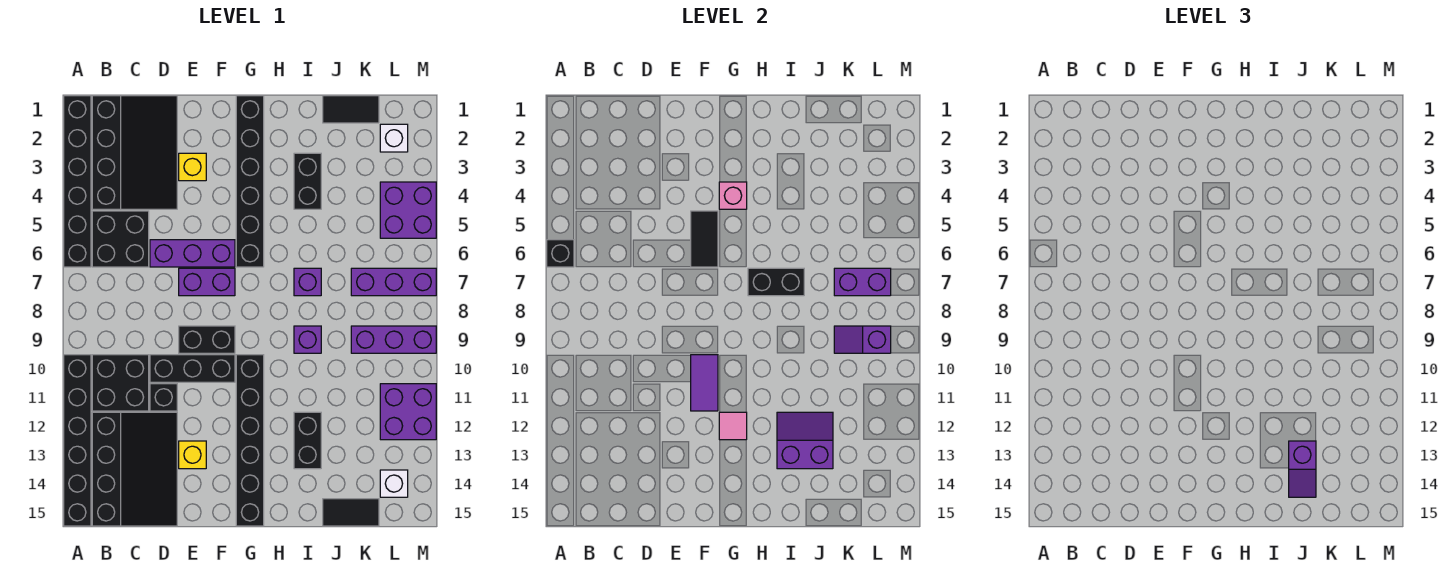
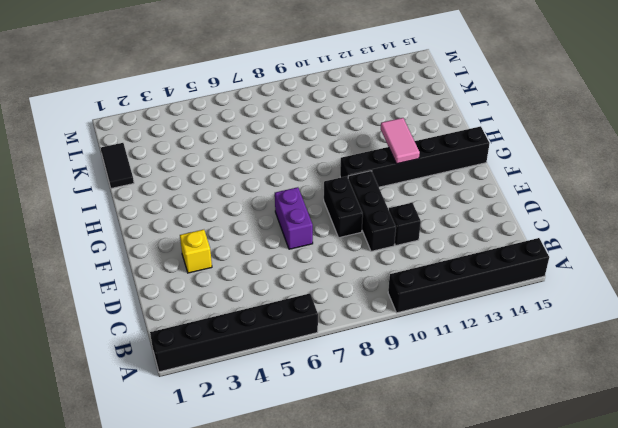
pink 1x2 tile [381,118,420,164] -> pink 1x1 tile [719,412,747,440]
none -> black 3x4 slope [92,96,177,209]
none -> black 2x2 brick [92,211,149,267]
none -> black 2x2 brick [92,355,149,411]
none -> black 3x4 slope [92,412,177,526]

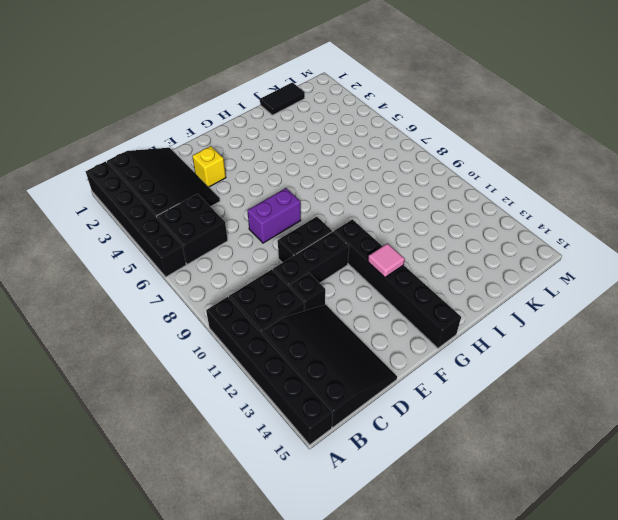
none -> purple 1x3 brick [150,240,235,267]
none -> yellow 1x1 brick [179,441,206,469]
none -> black 1x6 brick [236,96,264,267]
none -> black 1x2 brick [294,153,321,209]

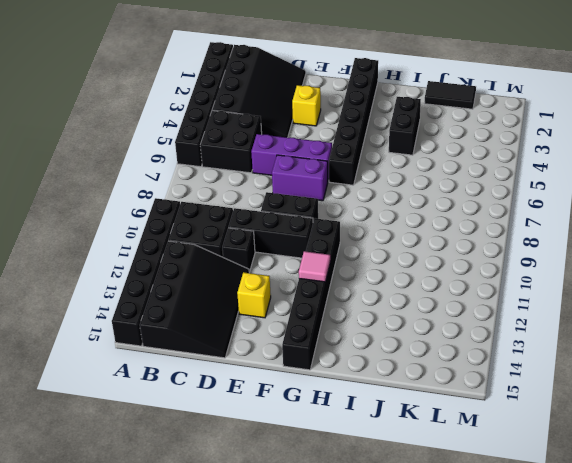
none -> purple 1x1 brick [294,268,321,296]
none -> purple 1x1 brick [294,326,321,353]
none -> black 1x2 brick [294,412,321,469]
none -> black 1x2 tile [323,499,379,526]

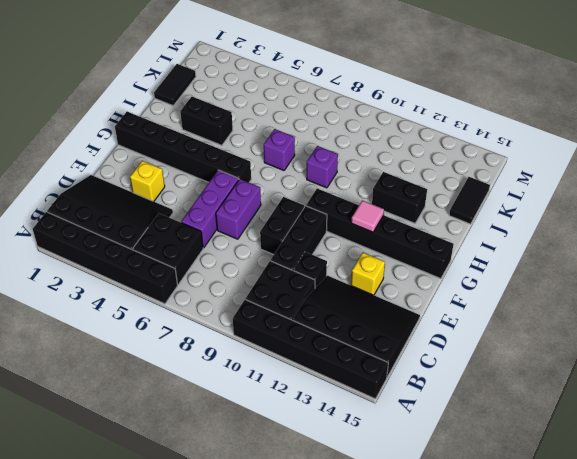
none -> purple 1x3 brick [351,268,436,296]
none -> purple 1x3 brick [351,326,436,353]
none -> white 1x1 brick [380,124,408,152]
none -> purple 2x2 brick [380,182,436,238]

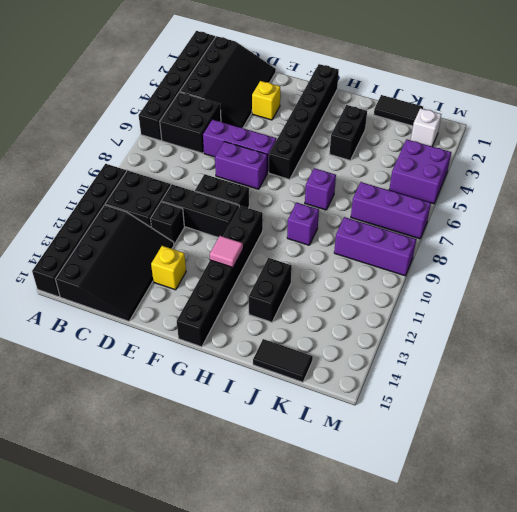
none -> purple 2x2 brick [380,384,436,440]
none -> white 1x1 brick [380,470,408,497]
none -> black 1x1 brick [547,240,574,267]
none -> black 1x2 tile [691,211,718,267]

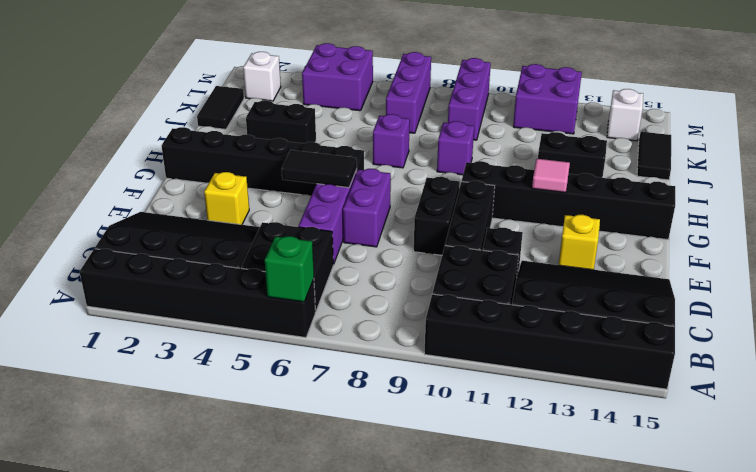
green 1x1 brick [265,236,314,302] -> black 1x1 brick [547,240,574,267]
none -> purple 1x2 tile [691,355,718,411]
none -> pink 1x1 brick [719,182,747,209]
none -> black 1x2 brick [748,268,804,296]
none -> purple 2x2 slope [777,412,833,469]

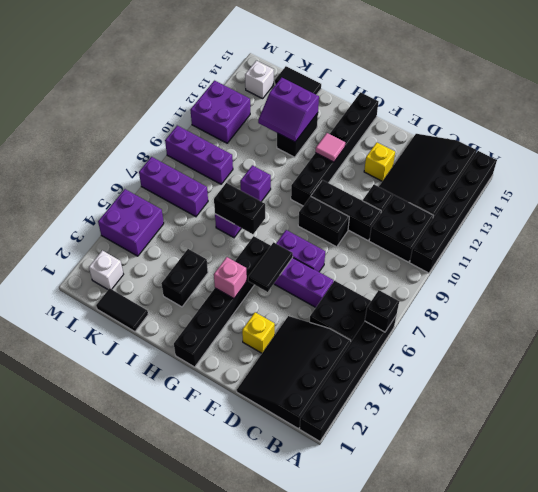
none -> purple 1x2 tile [691,355,718,411]
none -> purple 1x2 brick [834,268,891,296]
none -> purple 1x2 slope [834,326,891,353]
none -> purple 1x2 slope [1289,441,1316,497]

